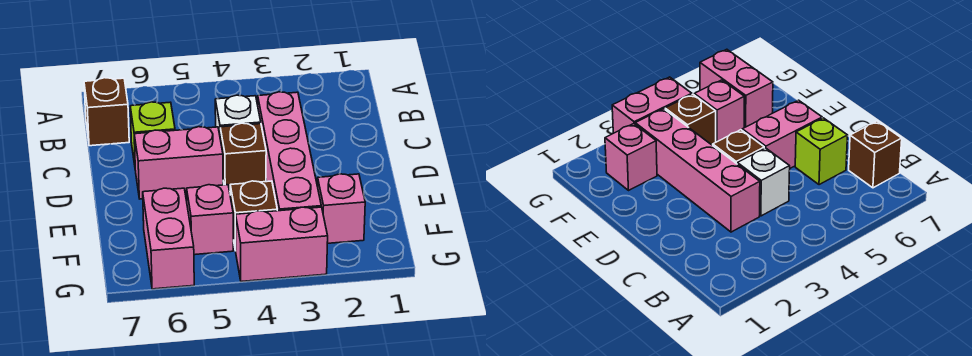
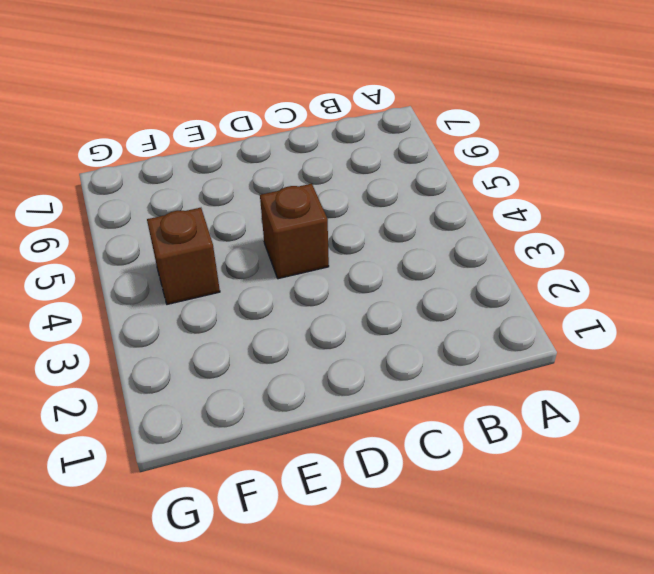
none -> brown 1x1 brick [84,78,129,146]
none -> pink 1x4 brick [258,92,321,211]

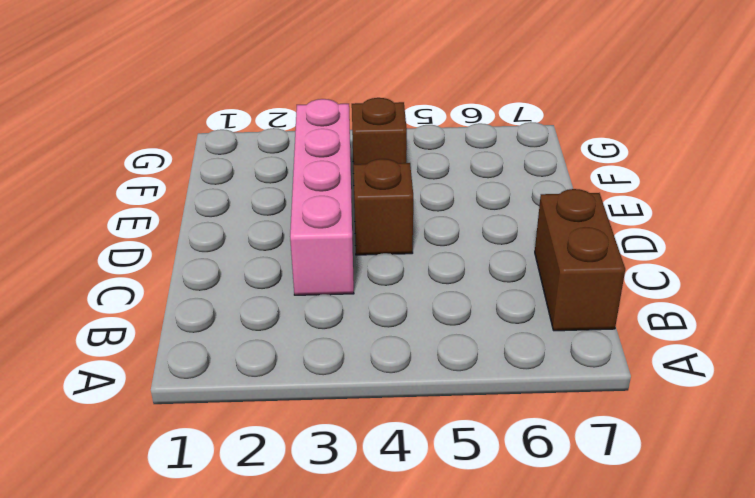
brown 1x2 brick [535,189,625,331] -> brown 1x1 brick [84,78,129,146]
none -> white 1x1 brick [215,95,261,134]
none -> lime 1x1 brick [130,102,175,165]

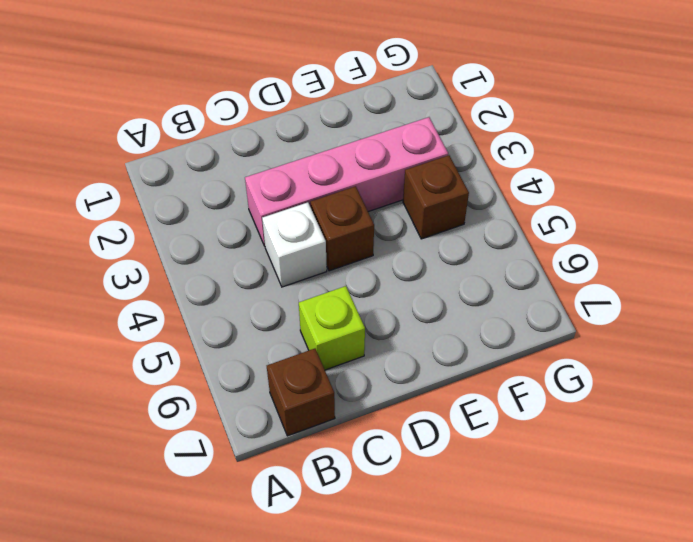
none -> pink 1x2 brick [134,127,223,199]
none -> pink 1x1 brick [317,174,365,243]

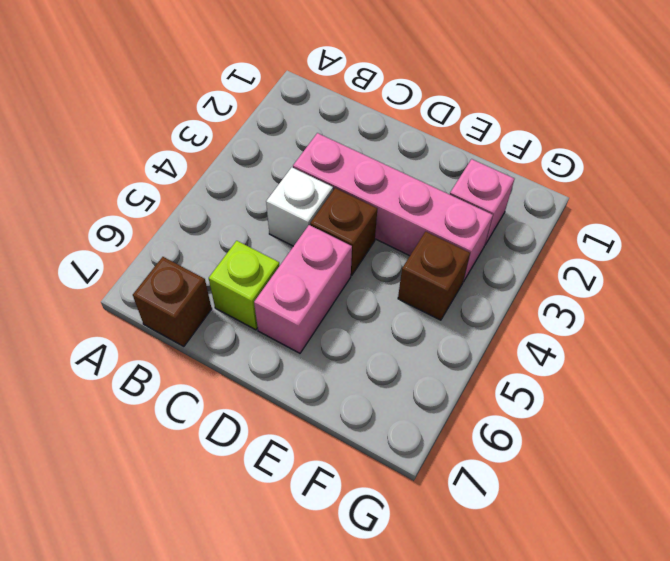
none -> pink 1x1 brick [187,185,233,255]
none -> pink 1x2 brick [143,188,194,289]

